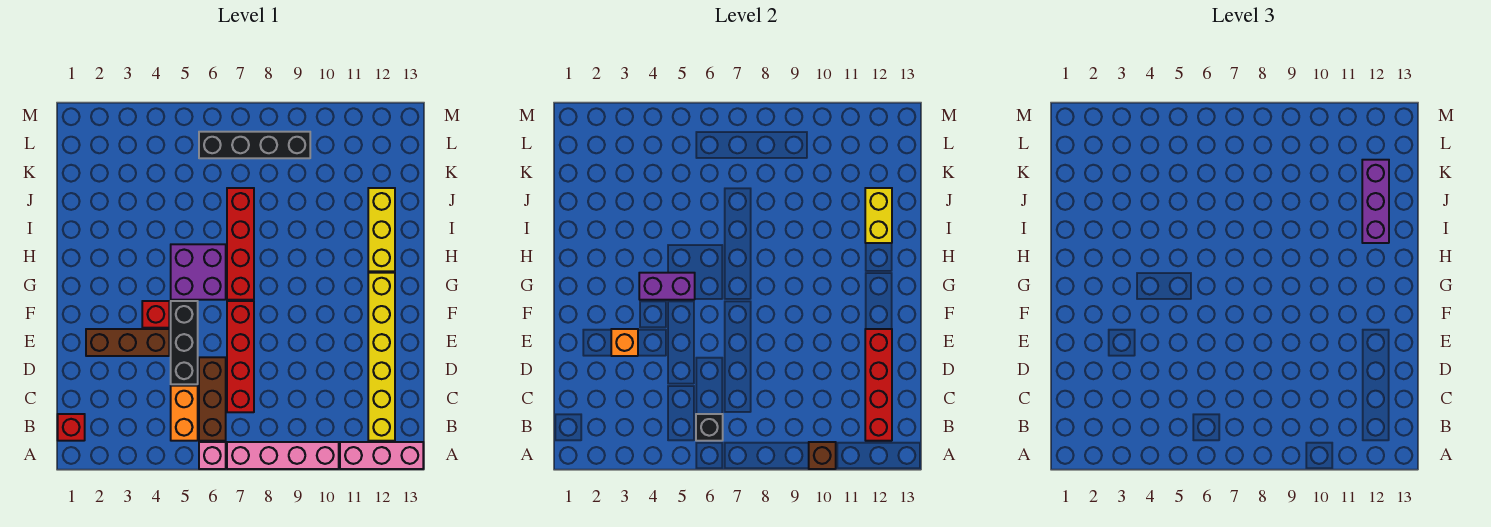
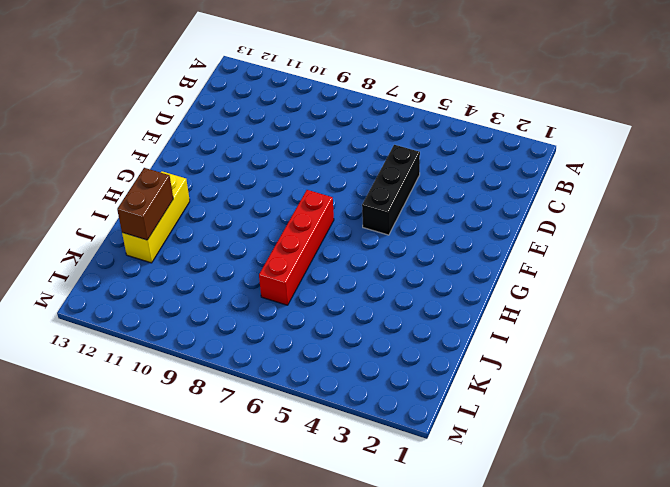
brown 1x2 brick [117,168,173,240] -> yellow 1x2 brick [865,188,892,243]
none -> pink 1x1 brick [199,442,226,469]
none -> pink 1x4 brick [227,442,339,469]
none -> pink 1x3 brick [340,442,423,469]

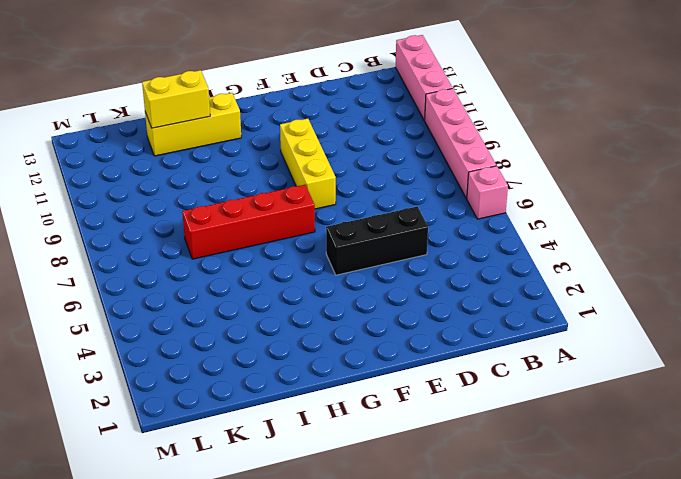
yellow 1x3 brick [280,119,336,209] -> none
none -> red 1x1 brick [58,414,85,441]
none -> orange 1x2 brick [171,386,198,441]
none -> brown 1x3 brick [199,357,226,441]

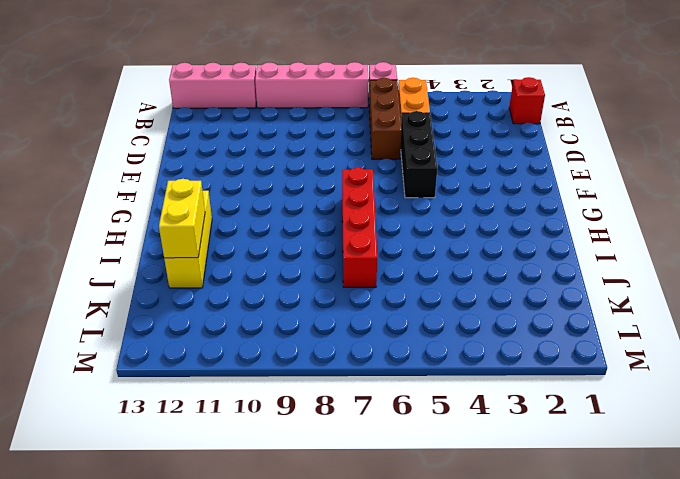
none -> yellow 1x6 brick [368,273,395,441]
none -> red 1x4 brick [227,301,254,412]
none -> brown 1x3 brick [86,329,169,356]

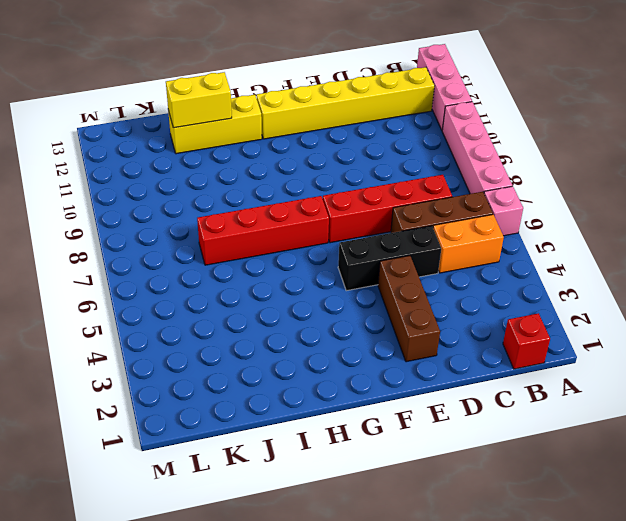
none -> red 1x1 brick [142,301,169,328]
none -> purple 2x2 brick [171,244,226,300]
none -> black 1x4 brick [199,132,310,158]

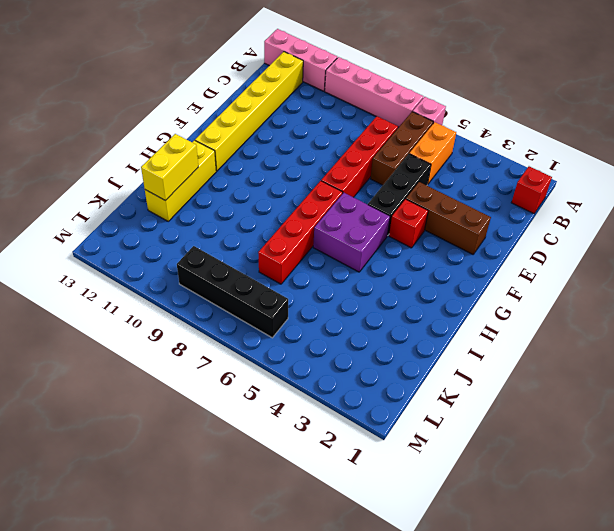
none -> brown 1x1 brick [809,442,836,469]
none -> black 1x1 brick [696,414,723,441]
none -> red 1x4 brick [865,329,892,441]

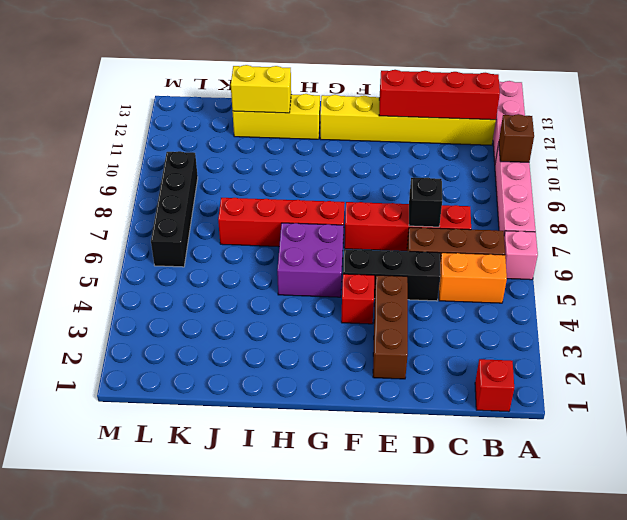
black 1x1 brick [409,178,442,227] -> black 1x1 brick moved to [696,414,723,441]
none -> orange 1x1 brick [611,329,638,356]
none -> purple 1x2 brick [639,273,695,300]
none -> purple 1x3 brick [1362,160,1389,243]

